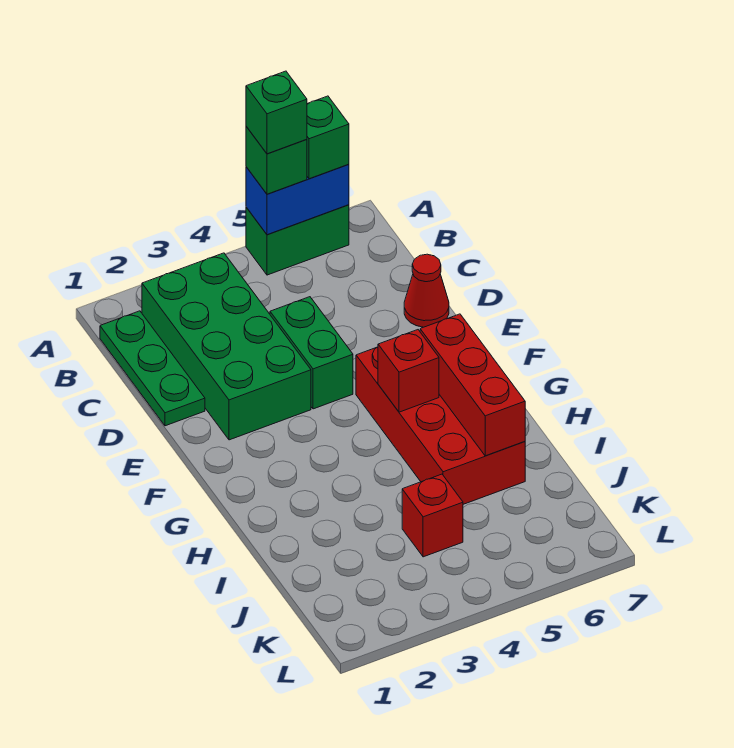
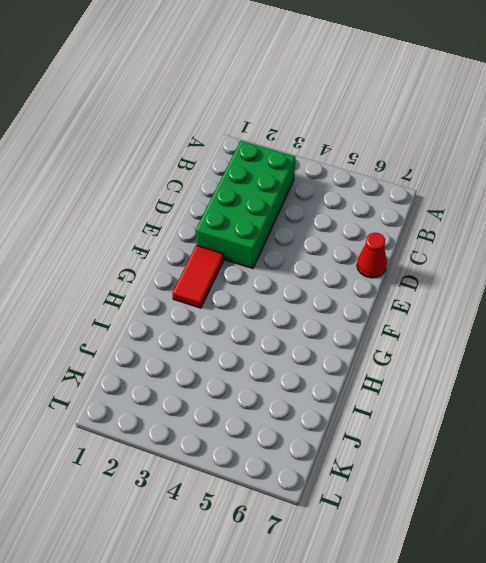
red 1x2 tile [173,245,224,308] -> none
none -> green 1x2 brick [246,205,349,275]
none -> green 1x3 plate [100,311,205,426]
none -> green 1x2 brick [270,297,353,409]

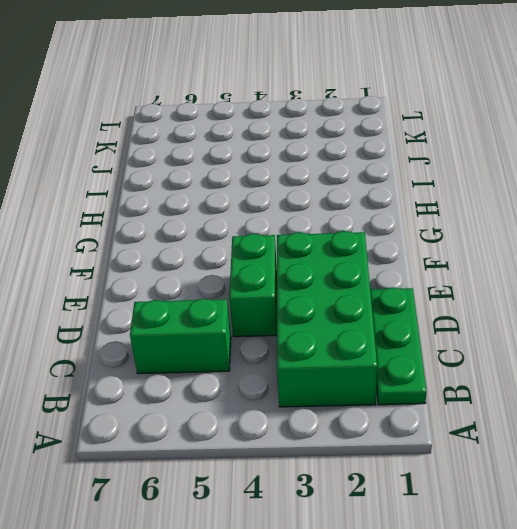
green 1x2 brick [130,299,231,374] -> green 1x2 brick moved to [246,205,349,275]
none -> red 1x1 cone [404,254,449,327]
none -> red 2x4 brick [356,347,525,504]
none -> red 1x1 brick [402,474,463,557]

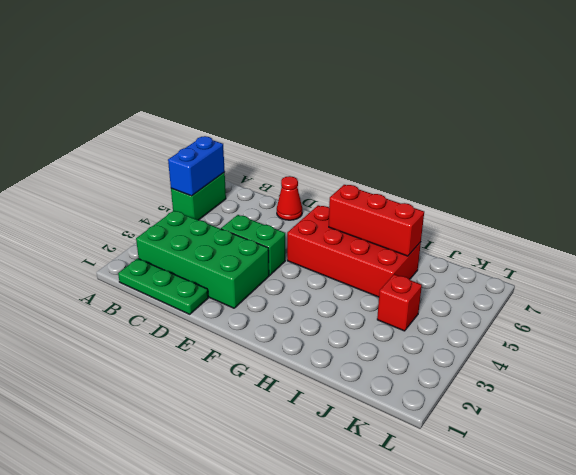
none -> red 1x1 brick [378,330,439,412]
none -> green 1x1 brick [246,126,307,194]
none -> green 1x1 brick [307,96,349,179]

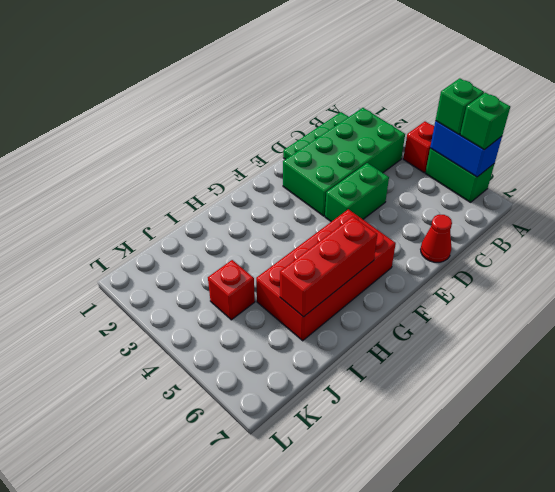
red 1x1 brick [403,122,434,172] -> red 1x1 brick moved to [378,330,439,412]
none -> green 1x1 brick [246,71,307,154]

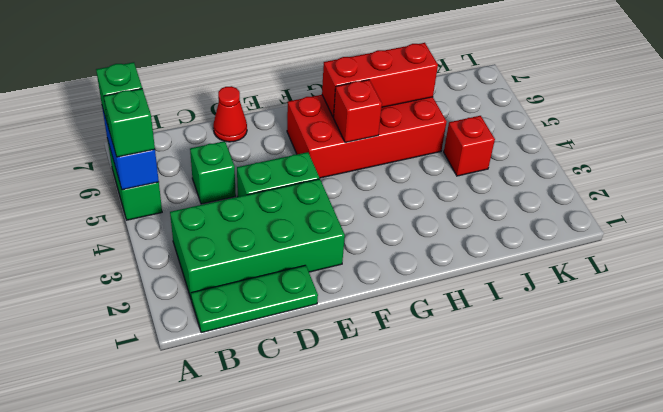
green 1x1 brick [190,141,236,204] -> green 1x1 brick moved to [246,71,307,154]

